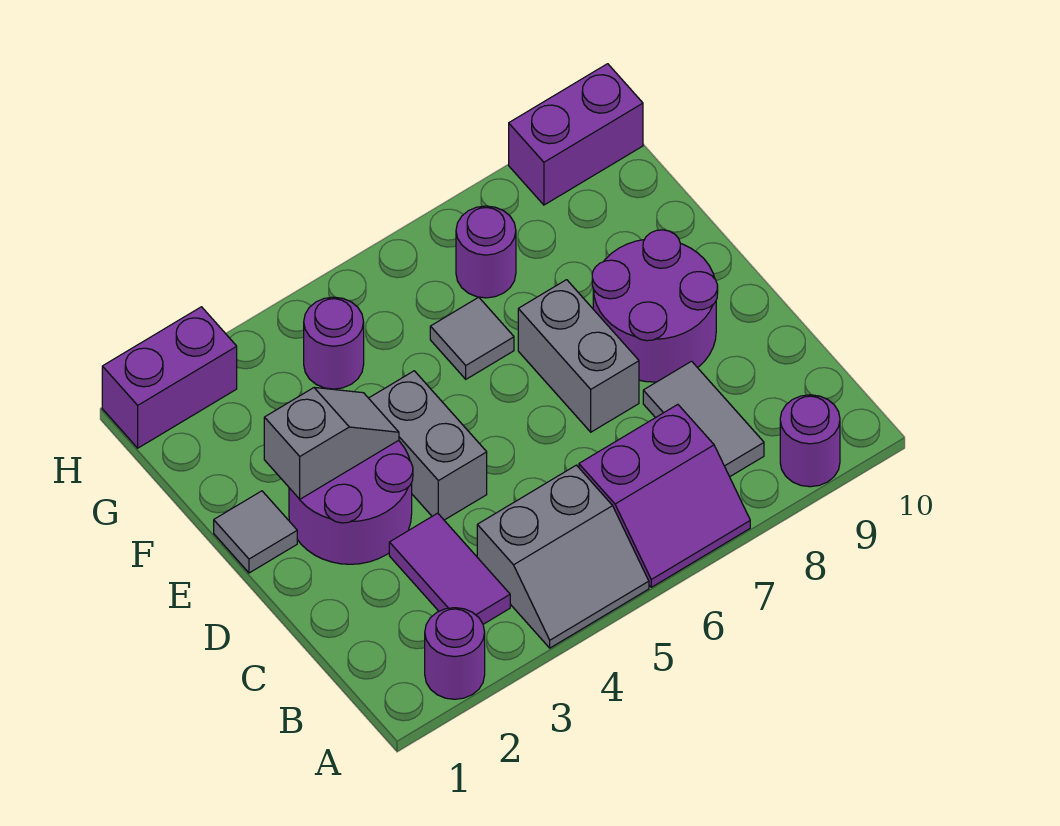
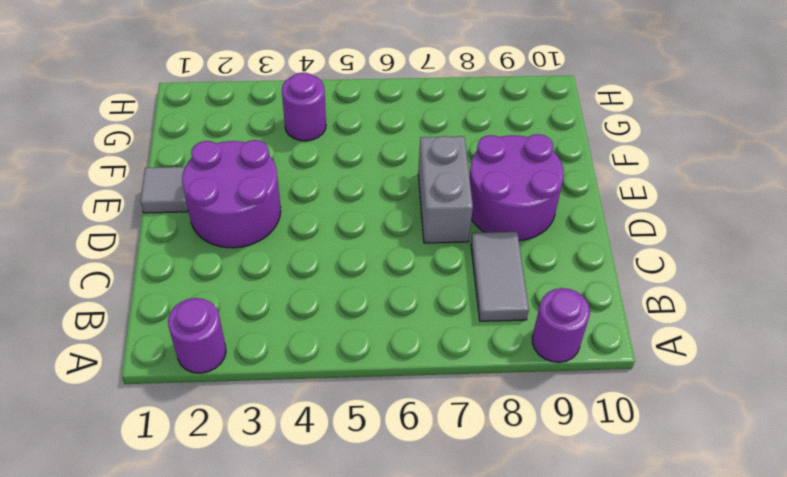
none -> grey 2x2 slope [477,465,649,648]
none -> purple 2x2 slope [579,405,750,587]
none -> purple 1x2 tile [389,513,510,624]

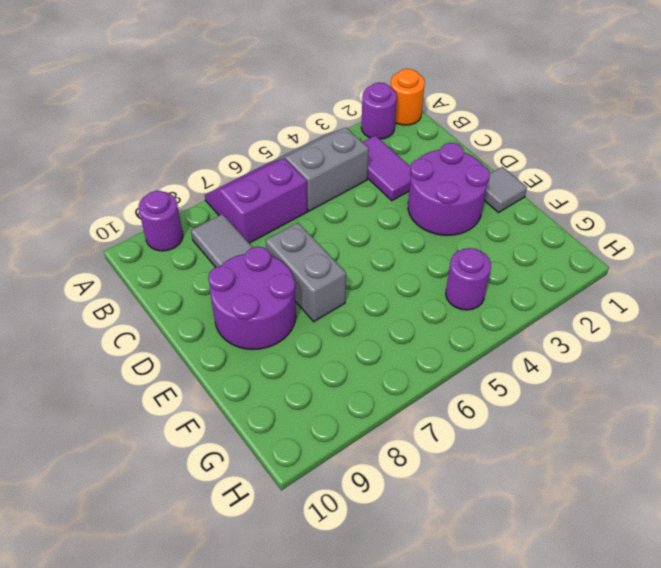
orange 1x1 round brick [391,69,425,125] -> none
none -> grey 1x2 brick [369,371,487,520]
none -> grey 1x1 tile [430,297,514,379]
none -> purple 1x1 round brick [456,206,516,298]

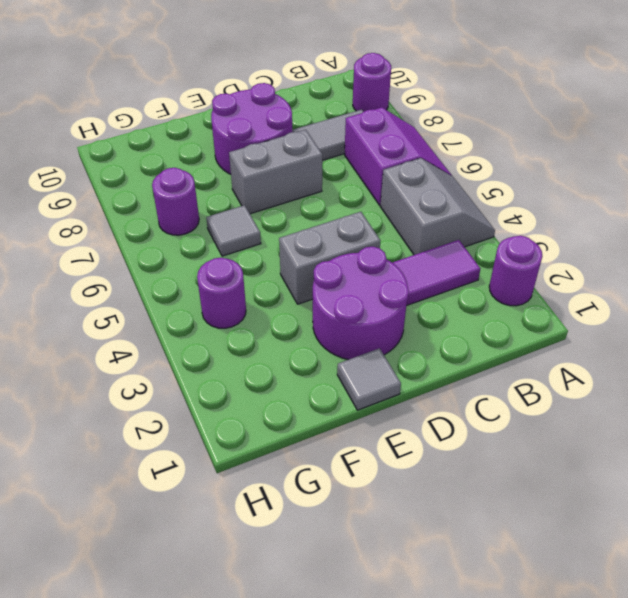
none -> purple 1x2 brick [102,307,237,448]
none -> purple 1x2 brick [509,64,643,205]
none -> grey 1x2 slope [264,387,399,499]

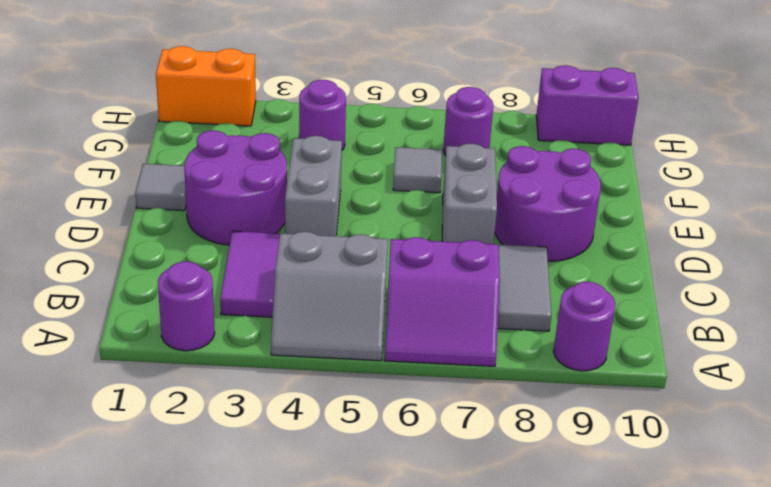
orange 1x2 brick [156,46,256,126] -> purple 1x2 brick [102,307,237,448]
none -> grey 1x2 slope [264,387,399,499]

